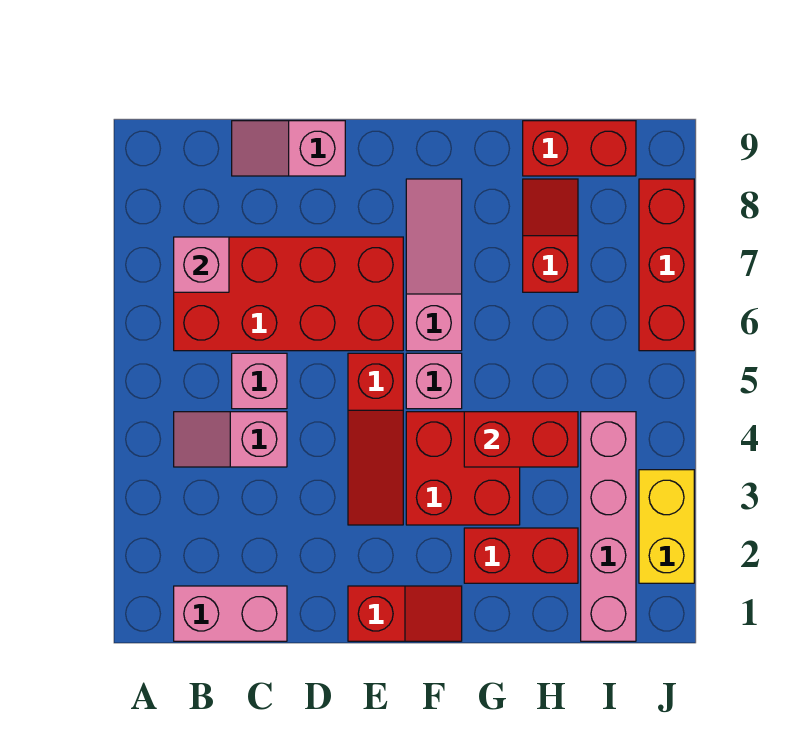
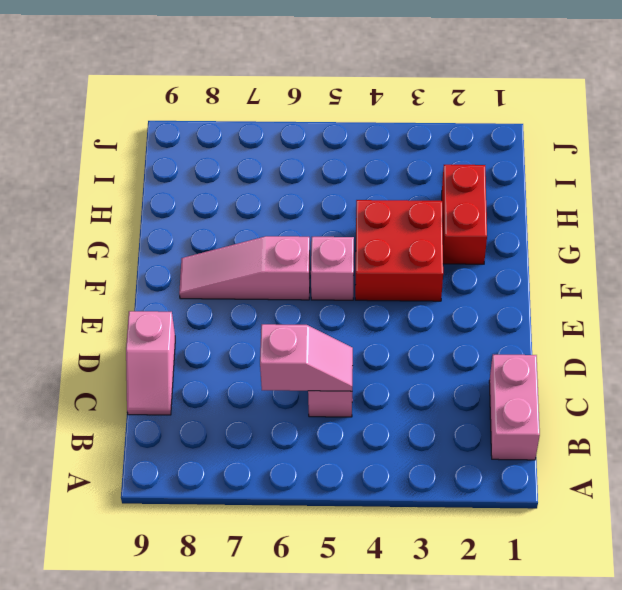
pink 1x2 slope [260,324,353,391] -> pink 1x2 slope turned to [174,412,287,467]
none -> red 2x4 brick [174,237,403,351]
none -> red 1x2 slope [348,586,462,641]
none -> red 1x3 slope [348,353,403,525]

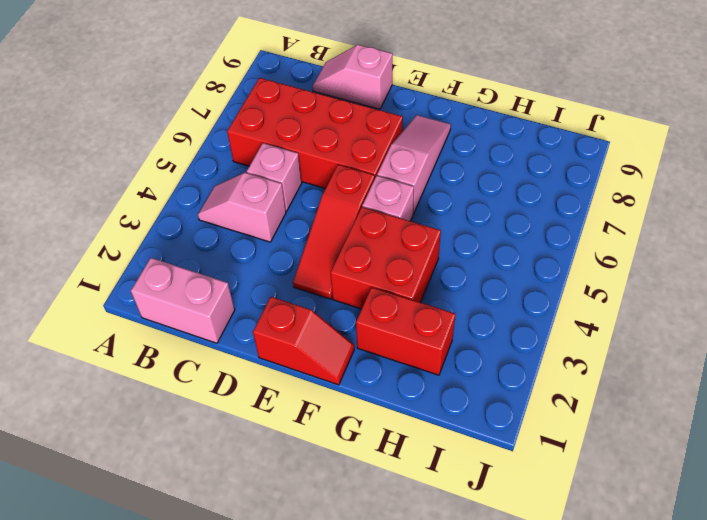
none -> red 1x2 slope [523,179,578,292]
none -> red 1x2 brick [523,121,636,176]
none -> pink 1x4 brick [581,412,636,641]

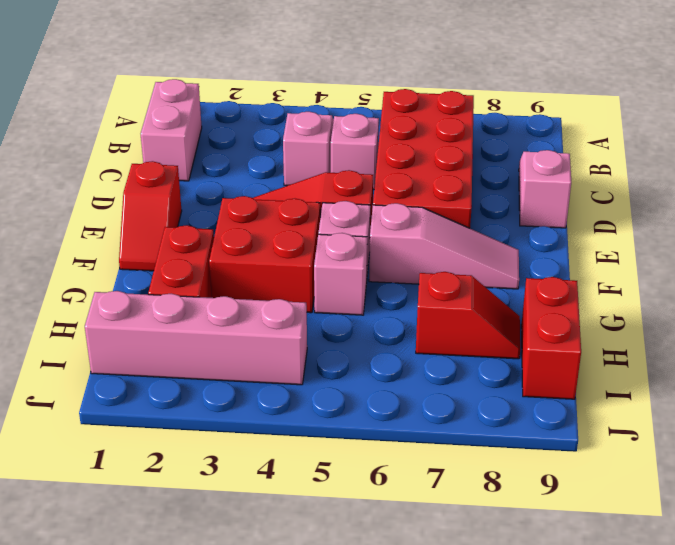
pink 1x1 brick [314,233,367,315] -> pink 1x1 brick moved to [174,237,229,292]
none -> yellow 1x2 brick [639,470,694,583]
none -> red 1x3 brick [639,179,694,351]
none -> red 1x2 brick [464,412,578,467]

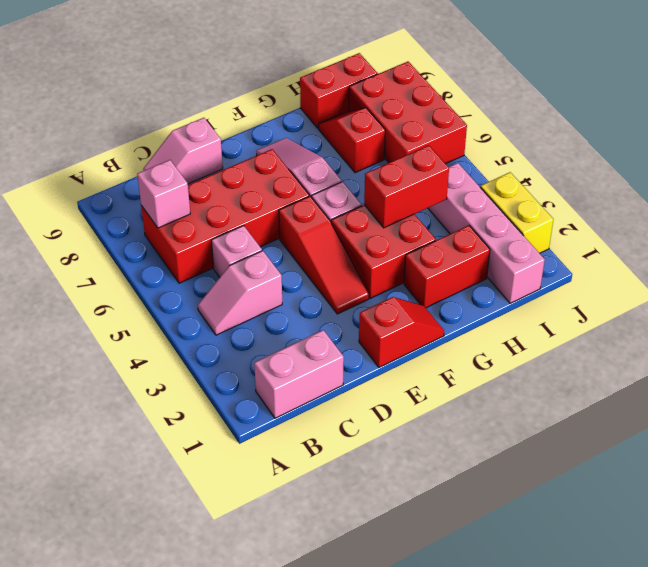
red 2x3 brick [349,62,467,164] -> red 1x3 brick [639,179,694,351]

